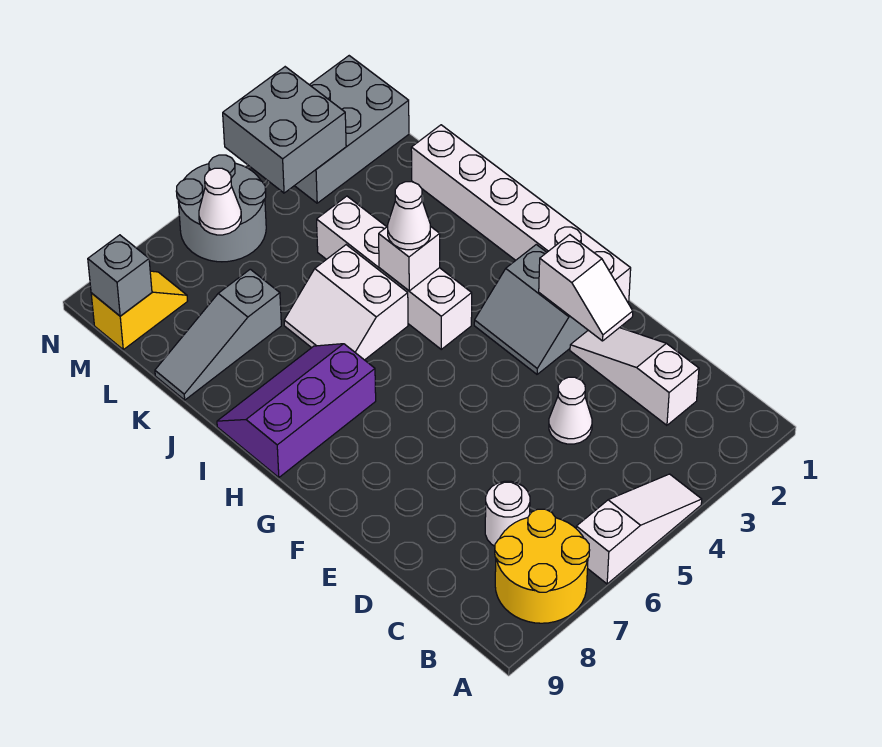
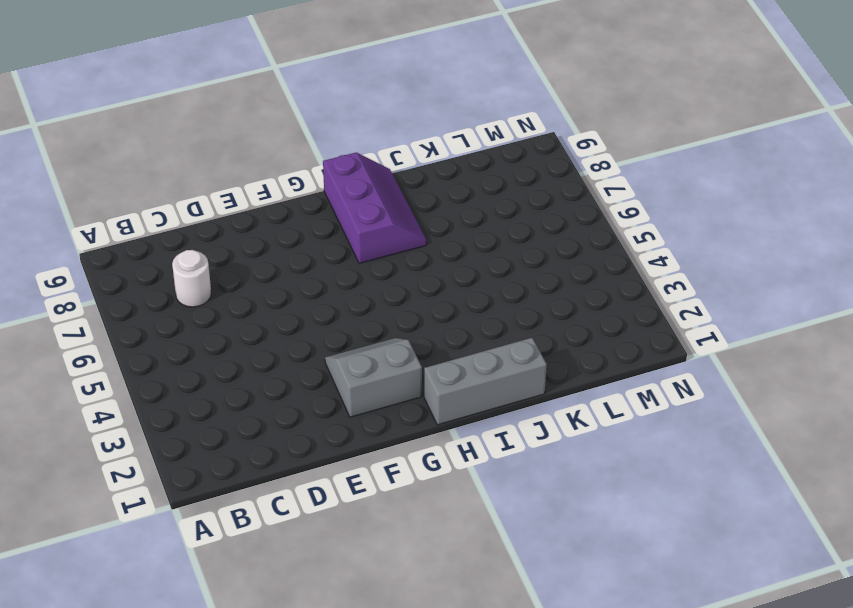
grey 1x3 brick [424,338,547,425] -> white 1x6 brick [411,125,631,302]
none -> white 1x3 slope [576,474,702,584]
none -> yellow 2x2 round brick [495,509,590,623]
none -> white 1x3 slope [570,328,699,425]

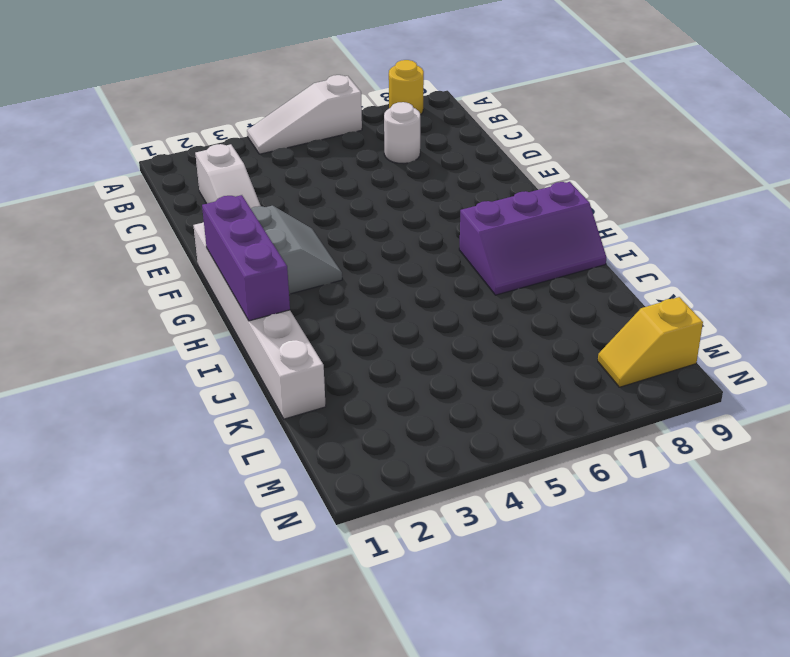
yellow 1x1 round brick [389,60,424,115] -> yellow 2x2 round brick [495,509,590,623]
purple 1x3 brick [202,195,290,321] -> none
none -> white 1x1 cone [549,377,592,444]
none -> white 1x4 brick [317,196,472,349]
none -> white 2x2 slope [284,245,408,360]

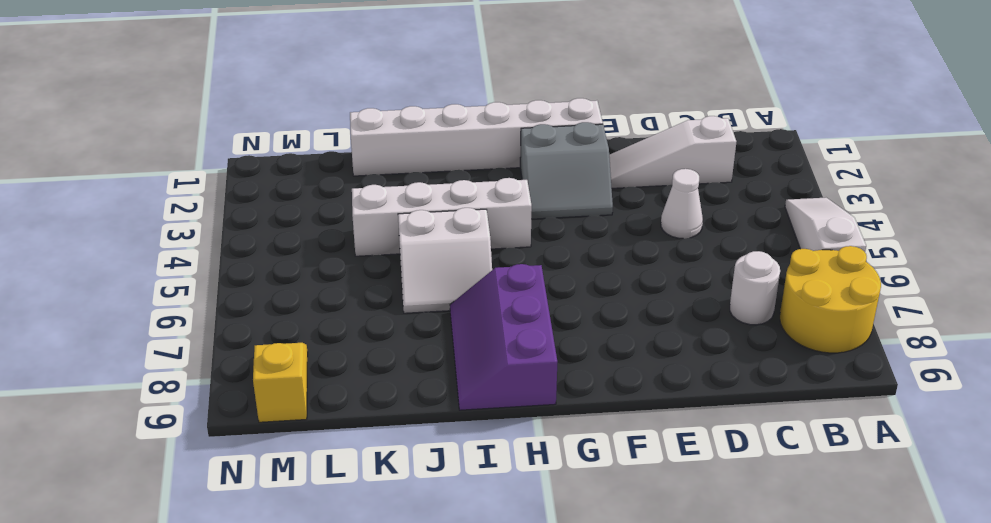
none -> grey 1x3 slope [155,269,281,400]
none -> grey 2x3 brick [295,56,409,203]
none -> grey 2x2 round brick [176,155,266,262]

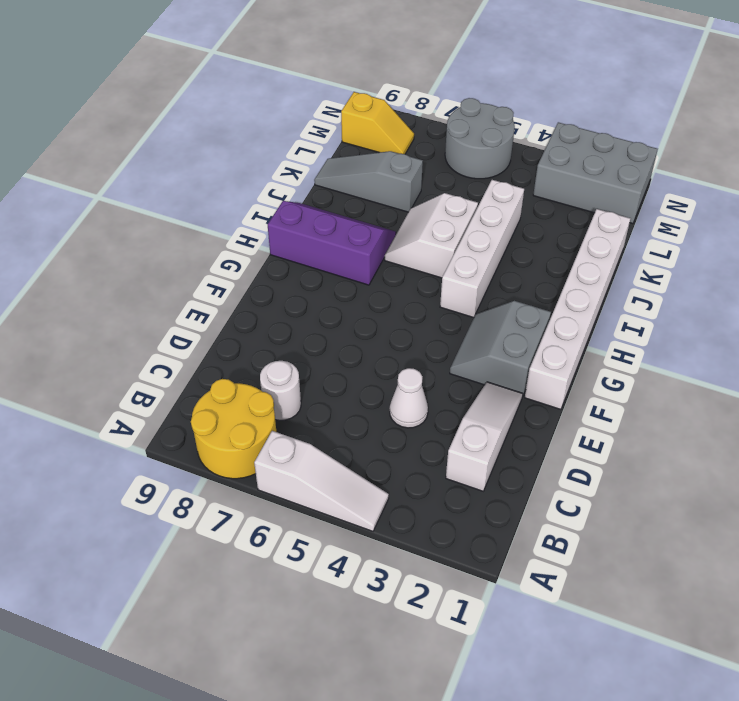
none -> white 1x2 slope [539,235,633,341]
none -> white 1x1 brick [379,226,440,291]
none -> grey 2x2 brick [223,67,346,193]

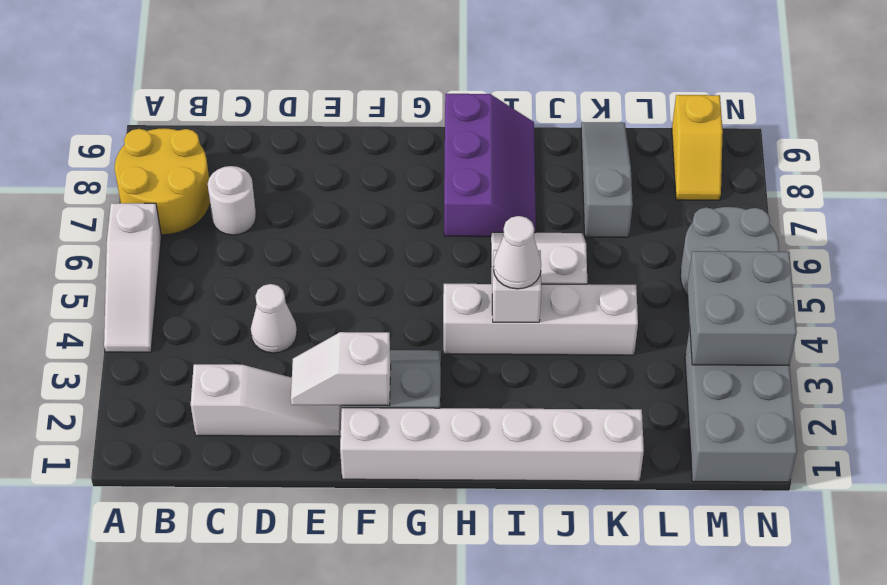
none -> white 1x1 cone [199,168,241,235]
none -> grey 1x1 brick [88,235,152,316]

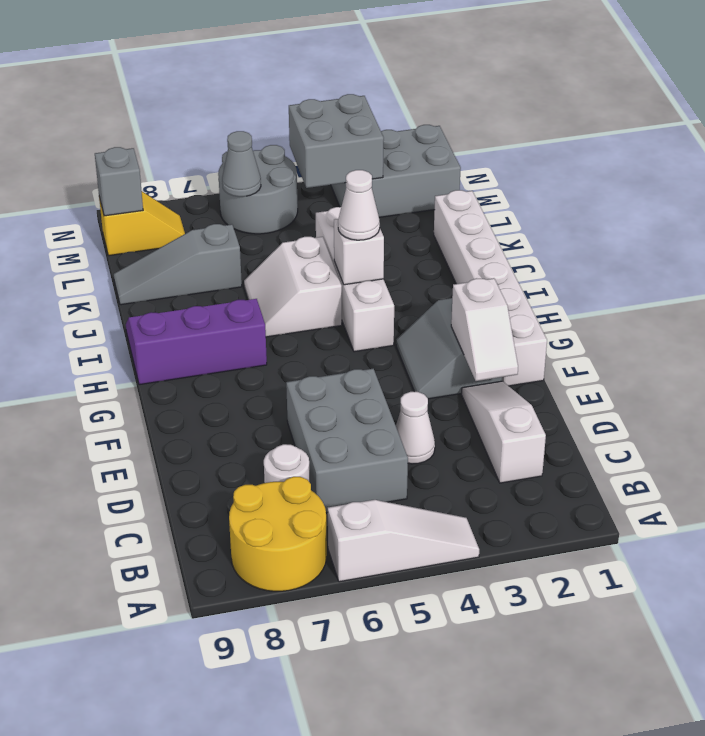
grey 2x3 brick [286,369,408,512] -> none
grey 1x1 cone [222,131,261,197] -> white 1x1 cone [199,168,241,235]

